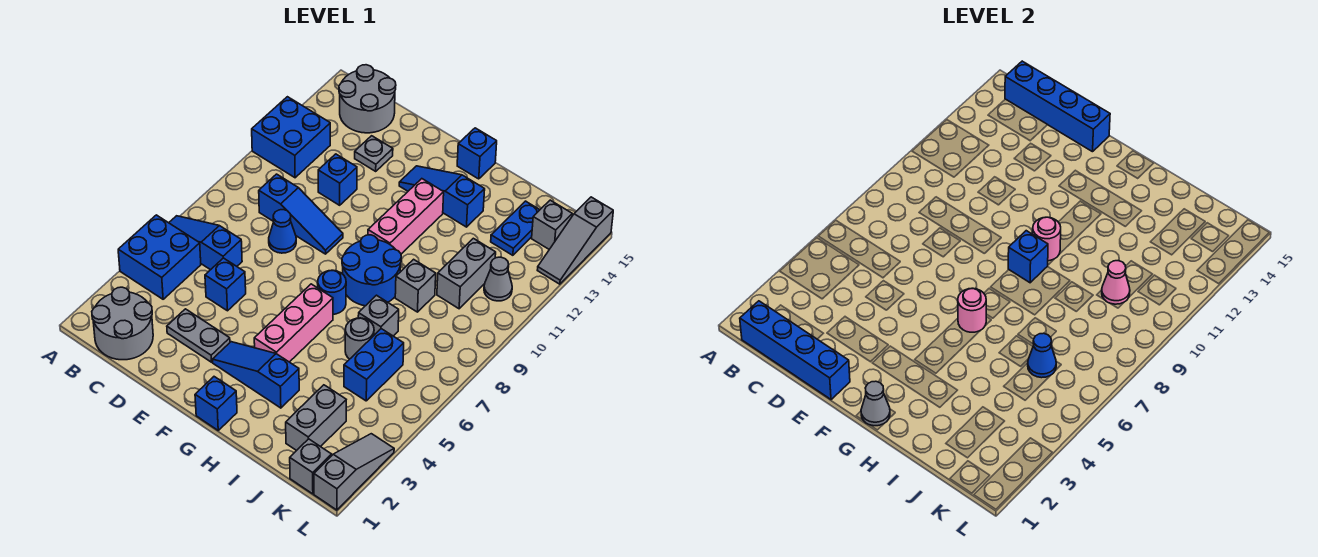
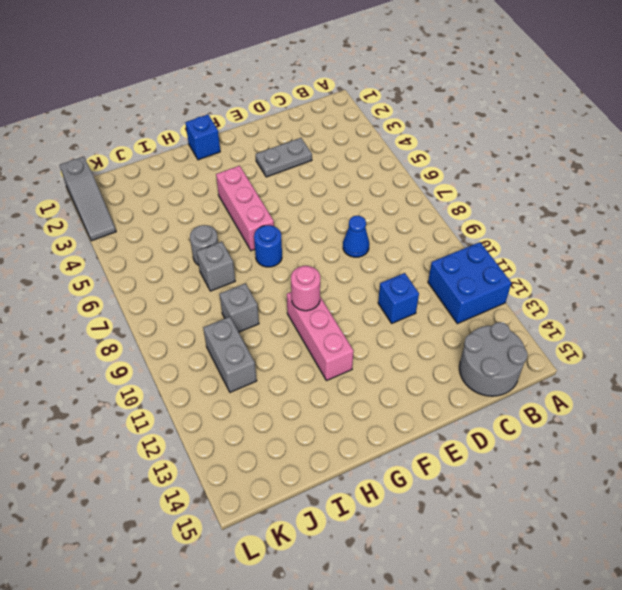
none -> blue 2x2 brick [118,215,201,299]
none -> blue 1x3 slope [169,216,242,270]
none -> grey 2x2 round brick [92,287,153,360]
none -> blue 1x3 slope [259,174,343,254]

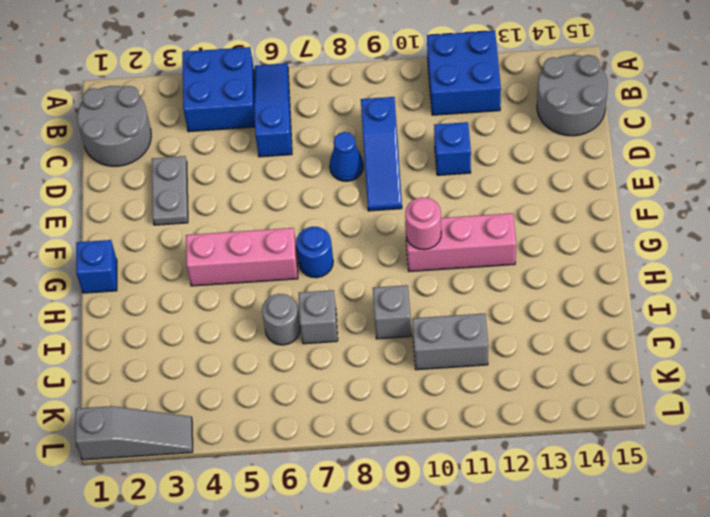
none -> blue 1x1 brick [205,258,246,311]
none -> grey 1x1 plate [355,136,393,171]
none -> blue 1x3 slope [212,342,299,408]
none -> blue 1x3 slope [399,166,485,227]

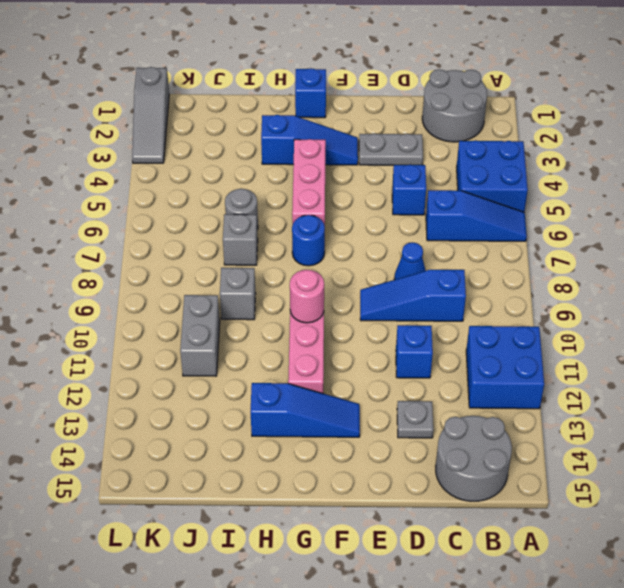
none -> blue 2x2 round brick [342,235,401,306]
none -> blue 1x1 brick [457,128,497,179]
none -> grey 1x2 brick [286,385,346,451]
none -> blue 1x2 brick [344,329,404,401]

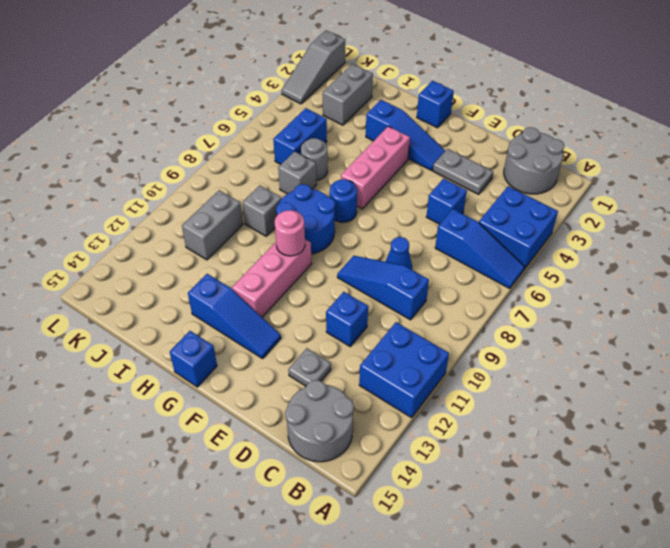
none -> blue 1x2 plate [491,201,539,255]
none -> grey 1x1 brick [290,439,332,494]
none -> grey 1x1 cone [484,257,512,301]
none -> grey 1x1 brick [532,200,572,249]

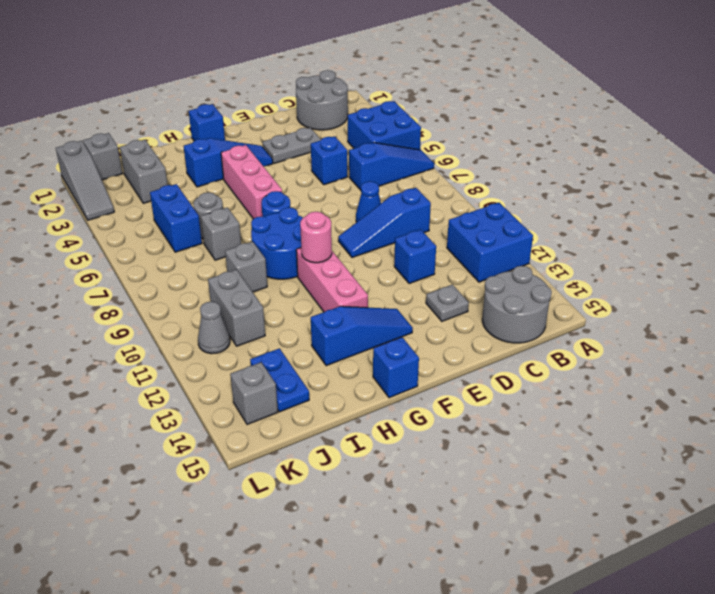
none -> grey 1x3 slope [537,197,613,284]
none -> blue 1x4 brick [740,301,850,400]
none -> blue 1x4 brick [1005,61,1110,152]
none -> grey 1x1 cone [861,381,890,426]

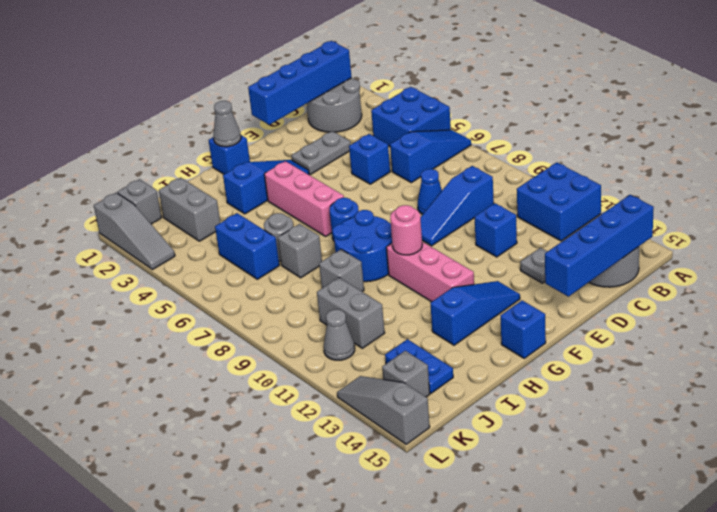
none -> pink 1x1 round brick [958,288,986,332]
none -> blue 1x1 brick [1008,231,1048,283]
none -> blue 1x1 cone [1028,333,1056,378]
none -> pink 1x1 cone [1102,261,1130,304]

